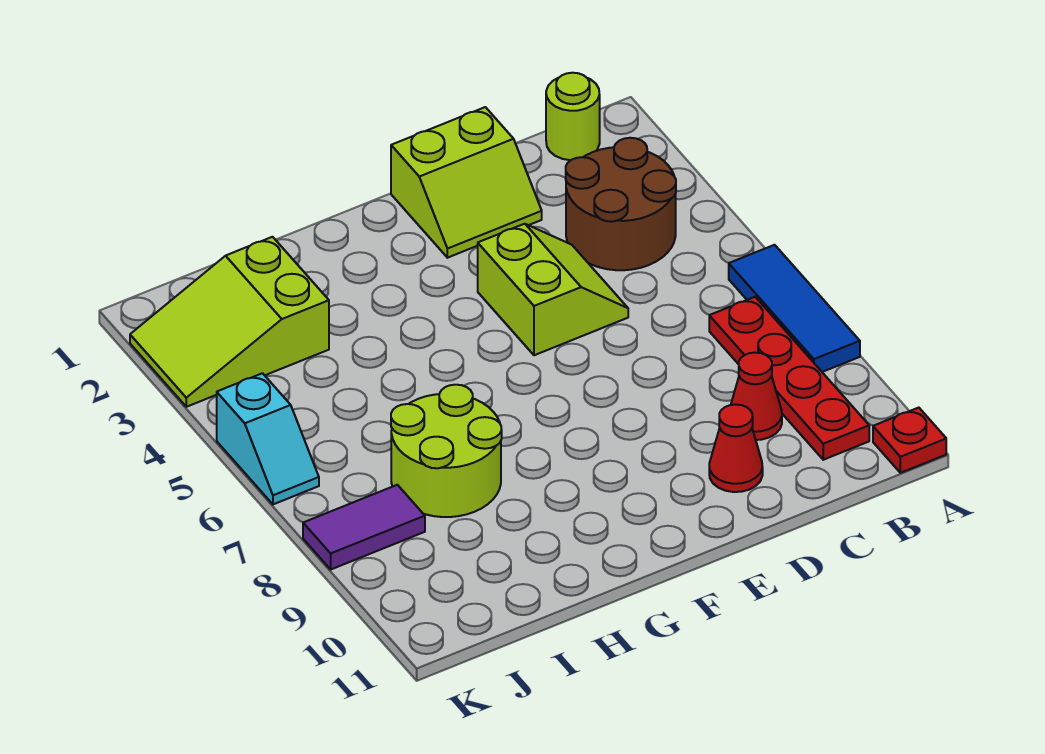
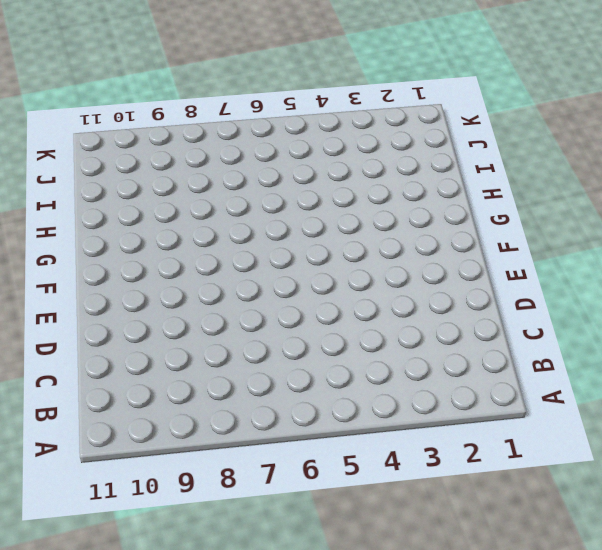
none -> blue 1x3 tile [729,245,860,372]
none -> red 1x1 plate [873,408,946,473]
none -> lime 1x1 round brick [546,73,600,160]

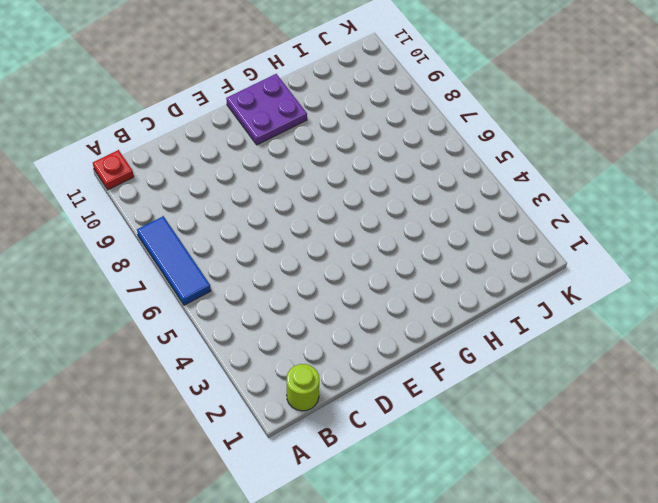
purple 2x2 plate [226,74,307,145] -> none
none -> brown 2x2 round brick [566,138,676,270]
none -> red 1x4 plate [709,297,869,460]
none -> red 1x1 cone [731,353,782,440]

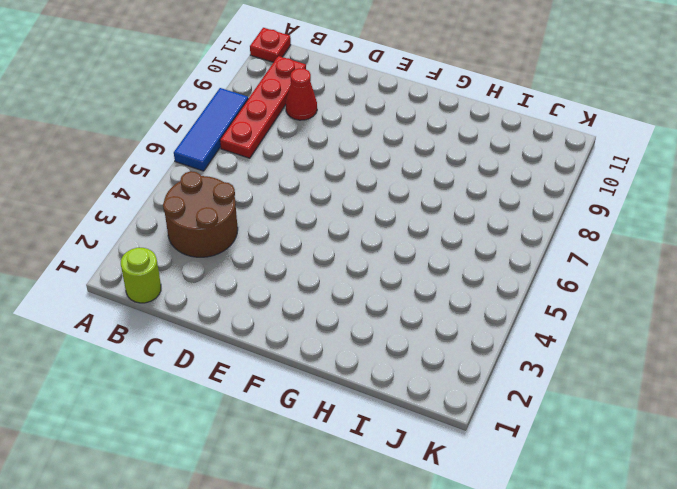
none -> lime 2x2 slope [391,107,542,258]
none -> lime 2x2 slope [478,224,628,355]
none -> red 1x1 cone [709,404,763,492]

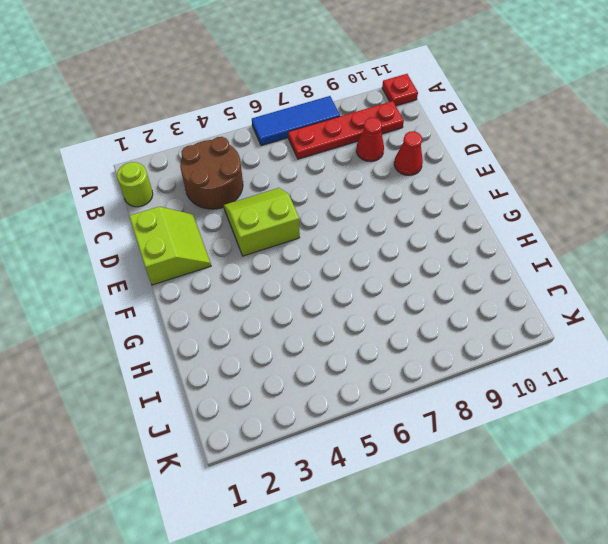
none -> lime 2x2 round brick [391,385,502,517]
none -> lime 2x3 slope [130,237,329,407]
none -> purple 1x2 tile [303,485,425,569]

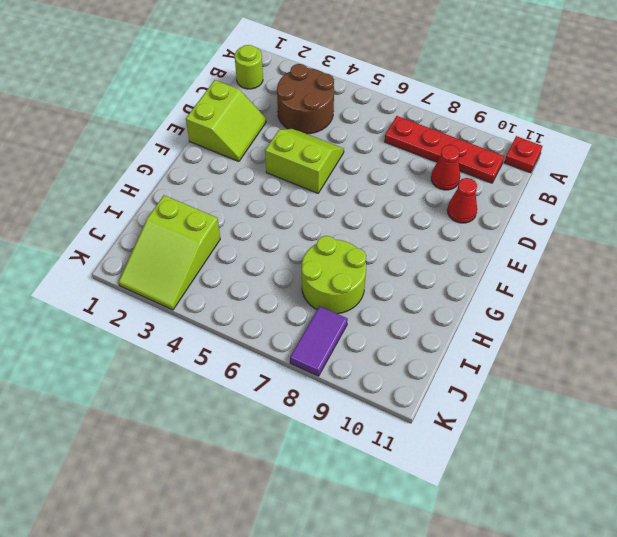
none -> blue 1x3 tile [729,245,860,372]
none -> cyan 1x2 slope [217,373,319,504]

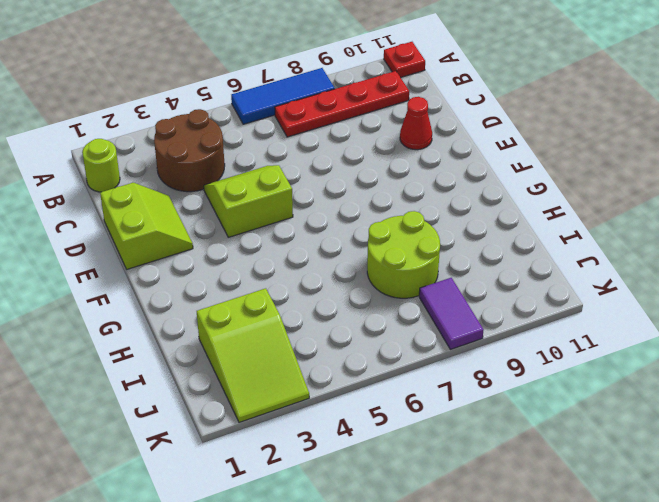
none -> red 1x1 cone [731,353,782,440]
none -> cyan 1x2 slope [217,373,319,504]

